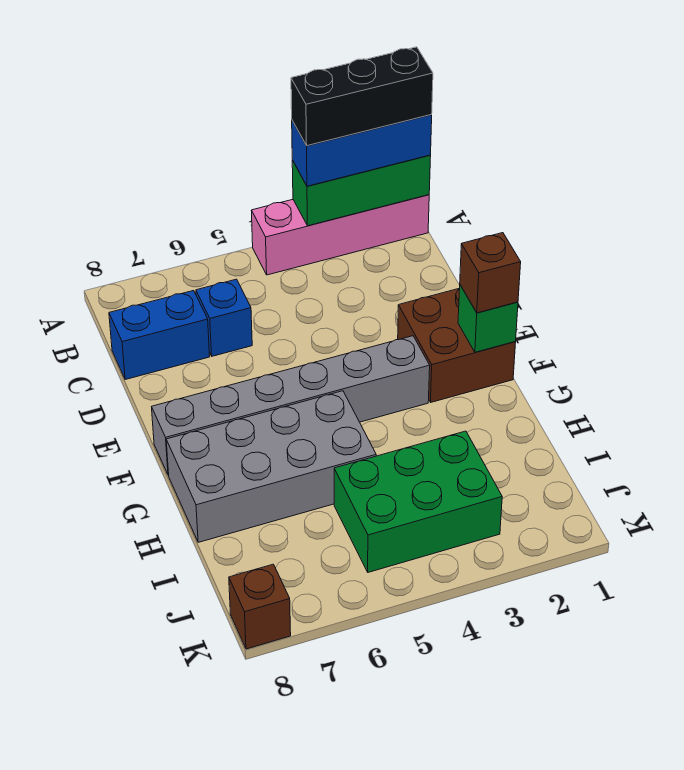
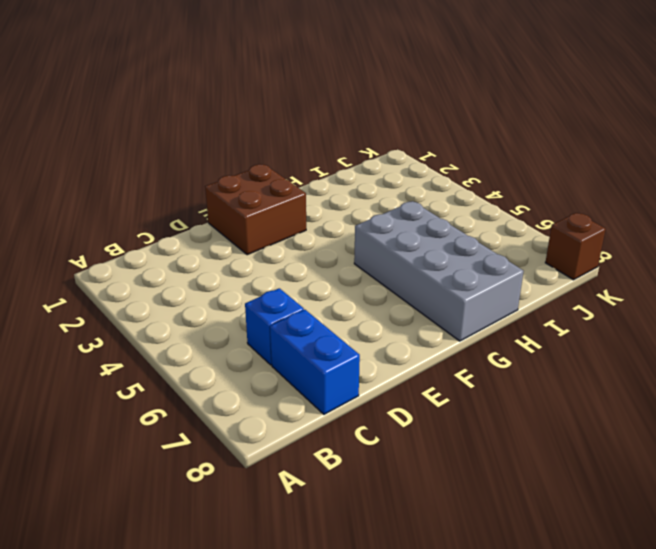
none -> pink 1x4 brick [251,195,429,275]
none -> grey 1x6 brick [152,336,430,475]
none -> green 2x3 brick [334,431,502,572]

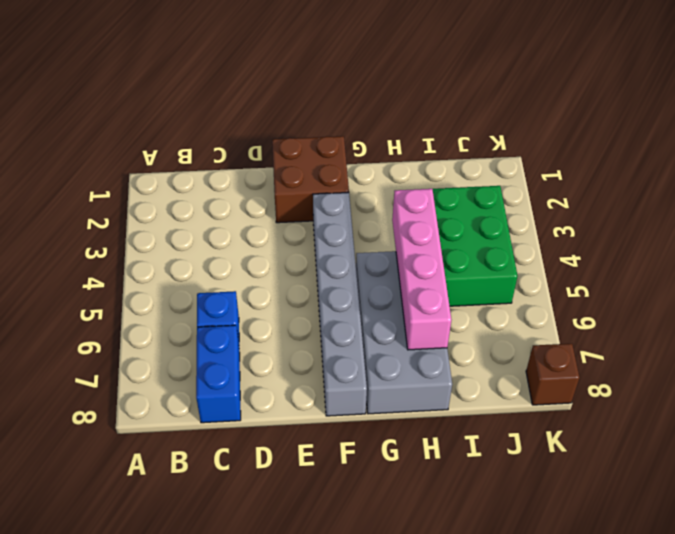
pink 1x4 brick [392,189,451,350] -> pink 1x4 brick moved to [251,195,429,275]
none -> green 1x3 brick [292,155,431,226]
none -> green 1x1 brick [458,285,518,352]
none -> blue 1x3 brick [292,114,432,186]

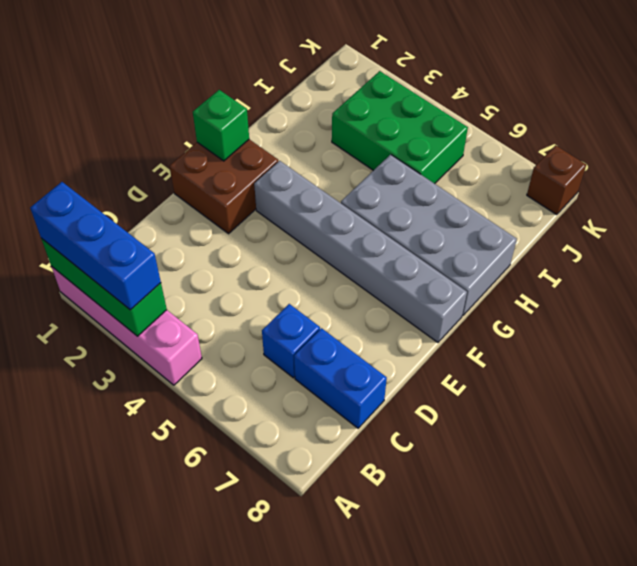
none -> brown 1x1 brick [460,233,521,313]
none -> black 1x3 brick [291,47,433,146]

